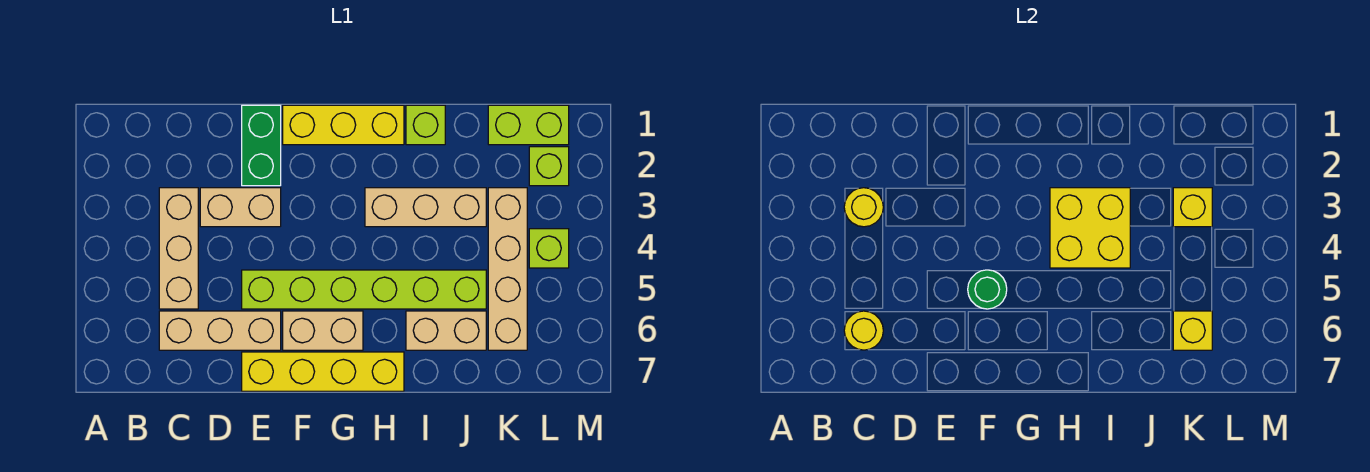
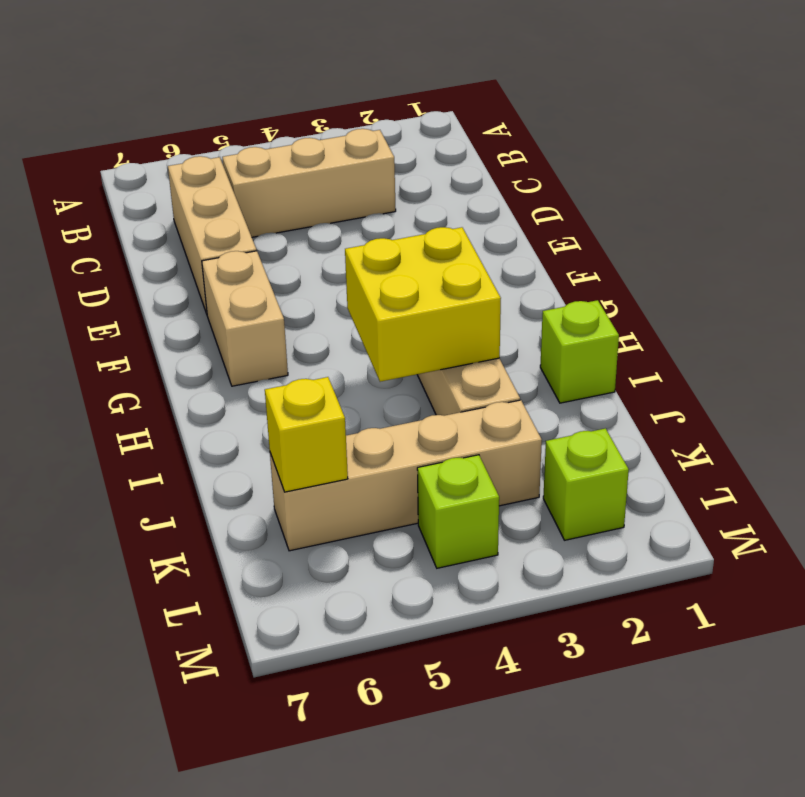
none -> tan 1x2 brick [200,188,281,227]
none -> green 1x2 brick [242,105,281,186]
none -> lime 1x6 brick [242,270,486,309]

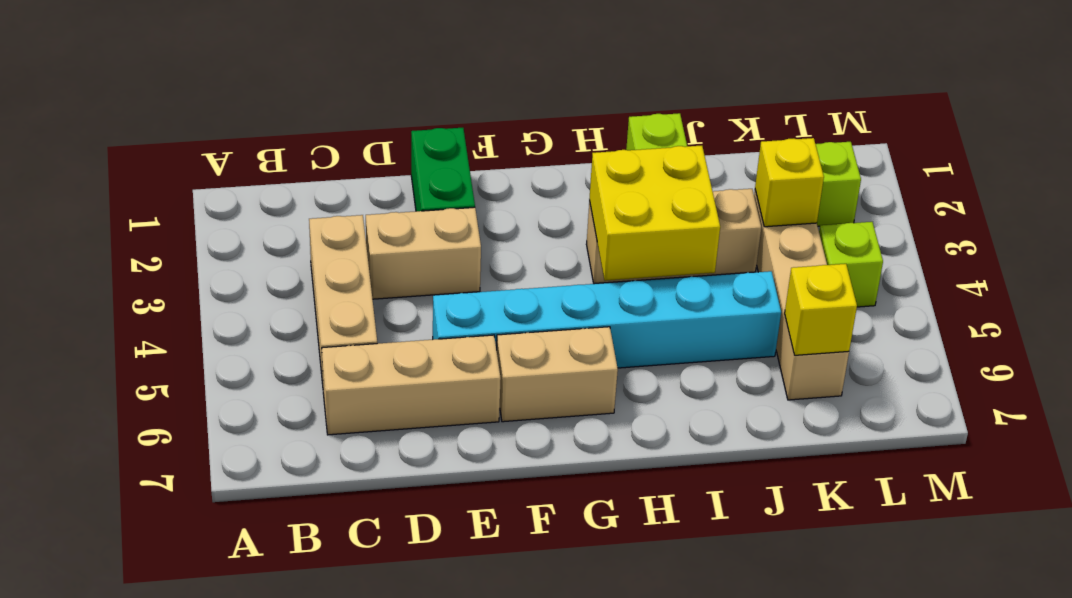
cyan 1x6 brick [433,271,781,368] -> lime 1x6 brick [242,270,486,309]
none -> yellow 1x4 brick [242,352,404,391]
none -> yellow 1x3 brick [283,105,404,145]
none -> tan 1x2 brick [406,311,486,350]

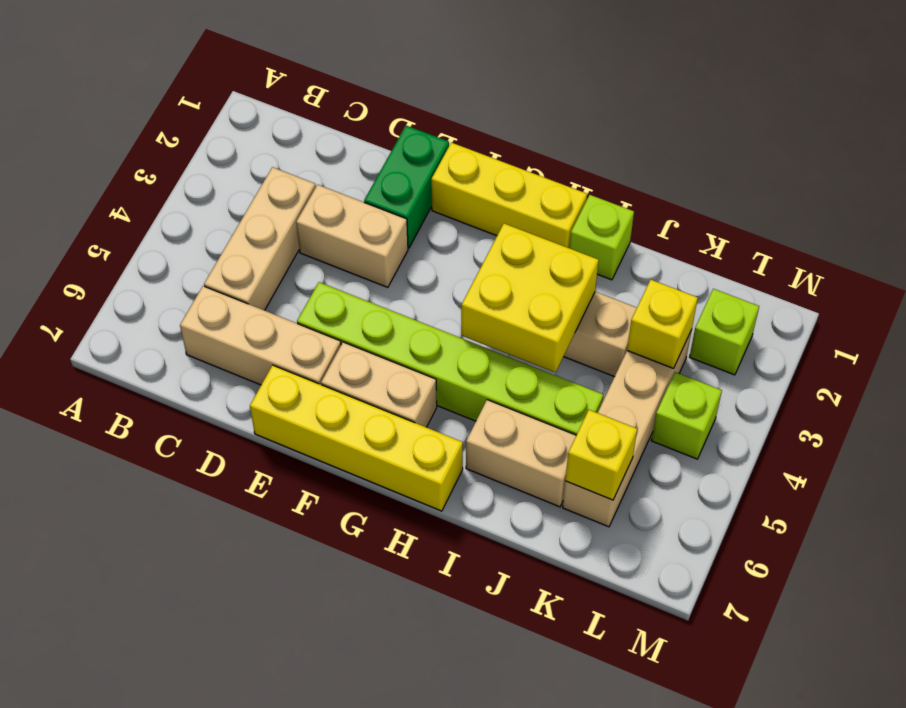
none -> lime 1x2 brick [488,105,569,145]
none -> yellow 1x1 round brick [844,188,883,227]
none -> yellow 1x1 round brick [844,311,883,350]

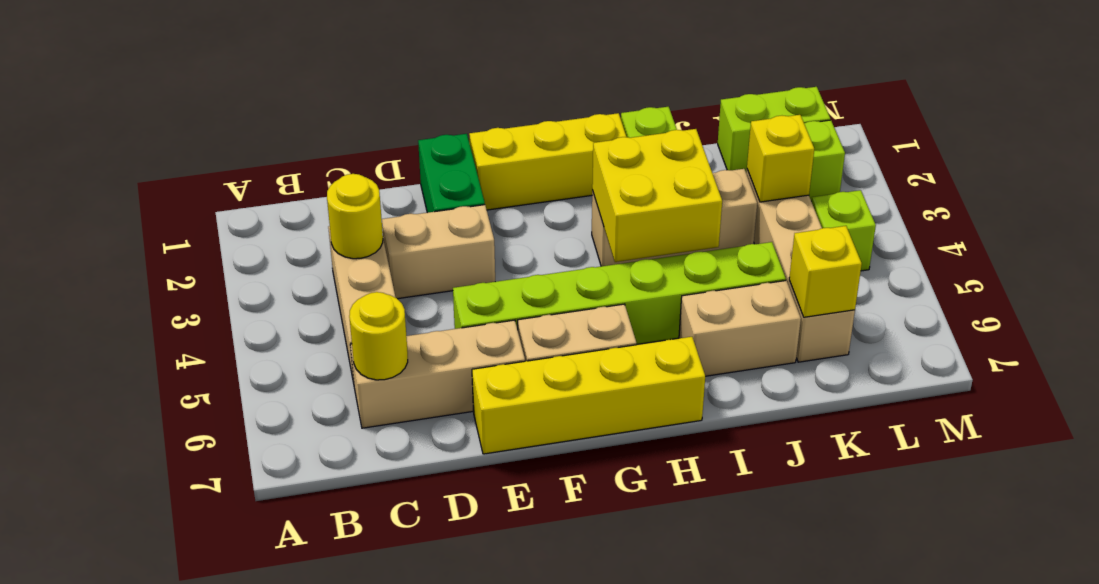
none -> green 1x1 round brick [968,270,1007,309]

